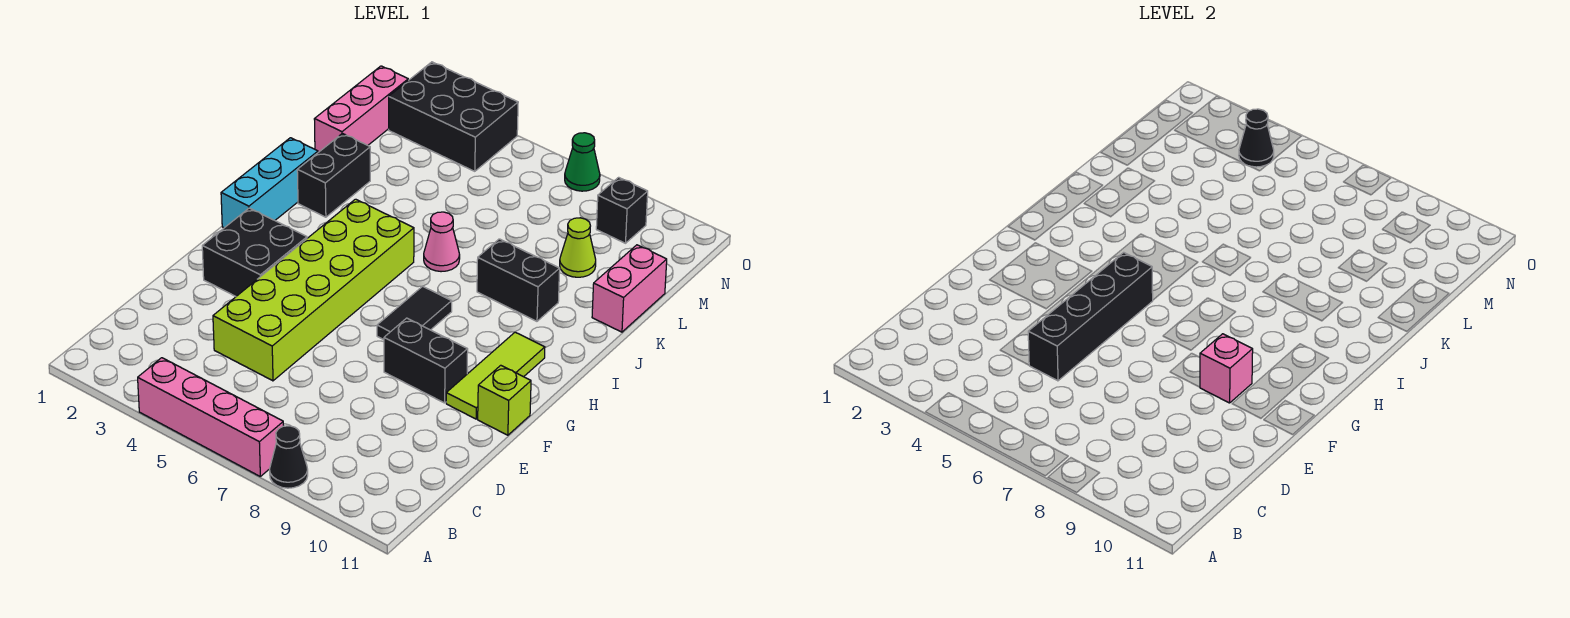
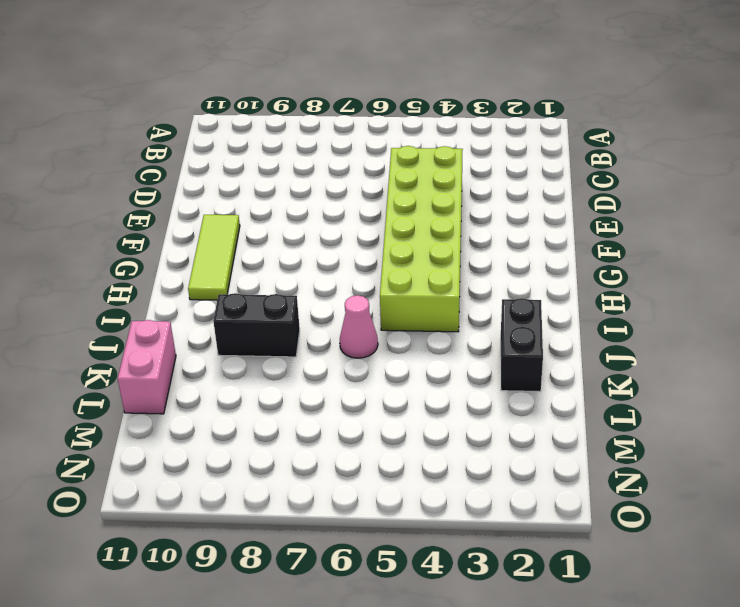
none -> pink 1x4 brick [138,358,284,476]
none -> black 1x1 cone [270,426,308,488]
none -> black 2x2 brick [202,208,307,296]

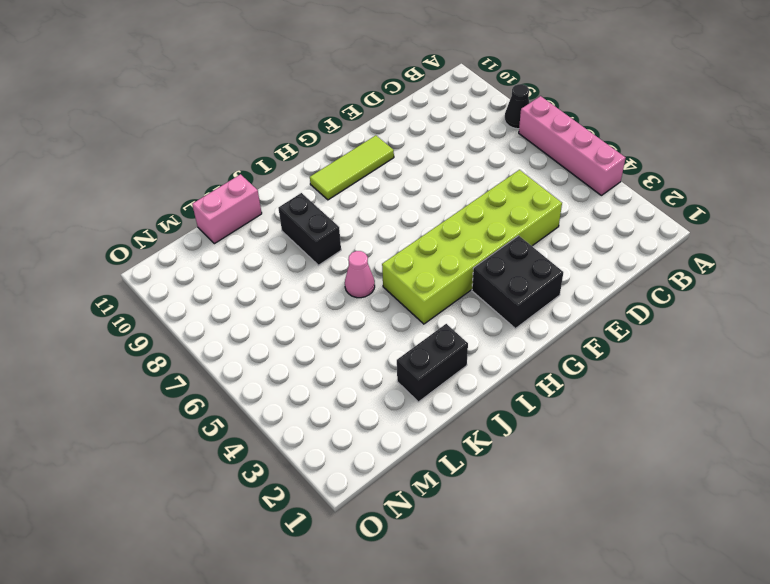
none -> black 1x2 brick [384,318,468,403]
none -> lime 1x1 brick [478,365,531,435]
none -> black 1x2 tile [377,286,452,340]

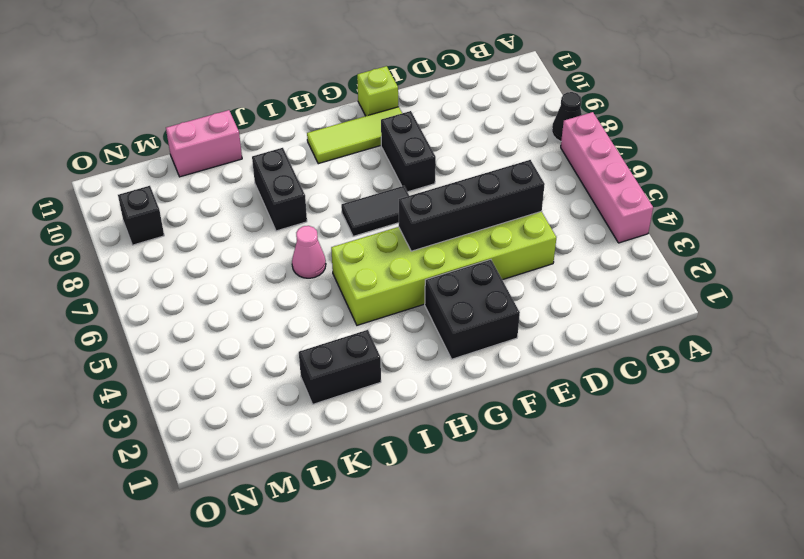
none -> cyan 1x3 brick [221,138,318,228]
none -> pink 1x3 brick [314,66,408,152]
none -> lime 1x1 cone [560,218,596,277]

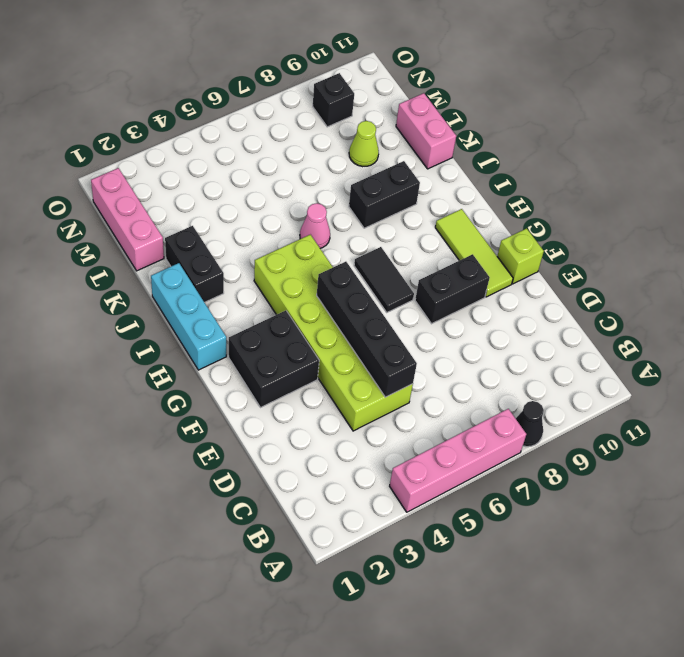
none -> black 2x3 brick [389,62,518,171]
none -> green 1x1 cone [565,133,600,191]
none -> pink 1x1 brick [1200,334,1253,403]

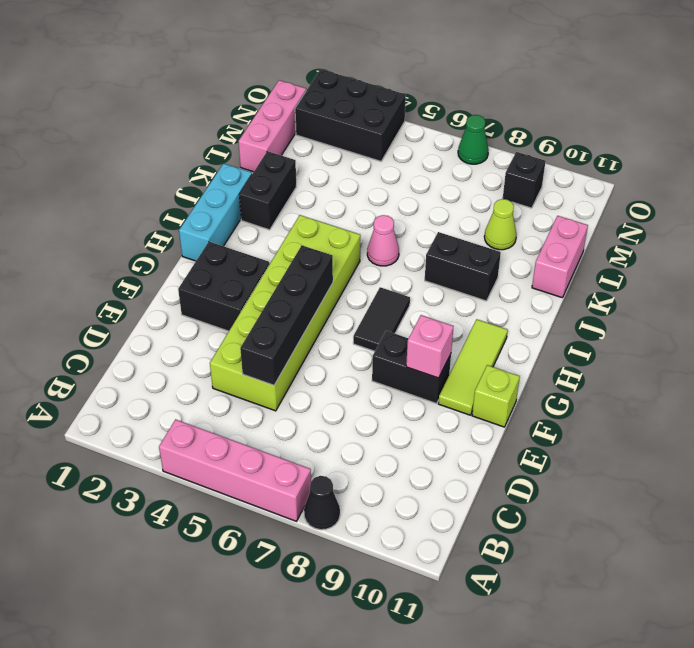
none -> black 1x1 cone [1239,109,1274,167]

